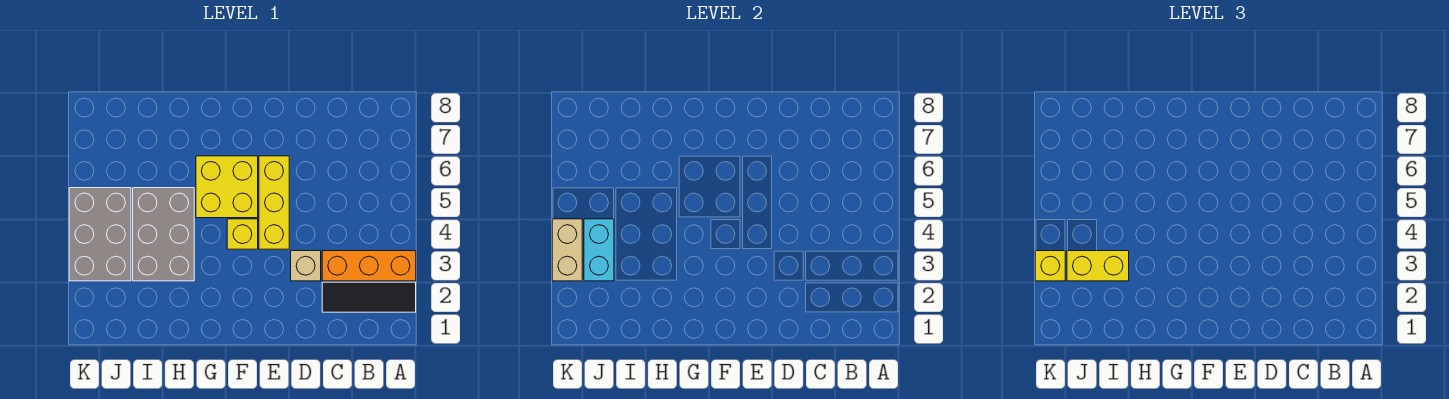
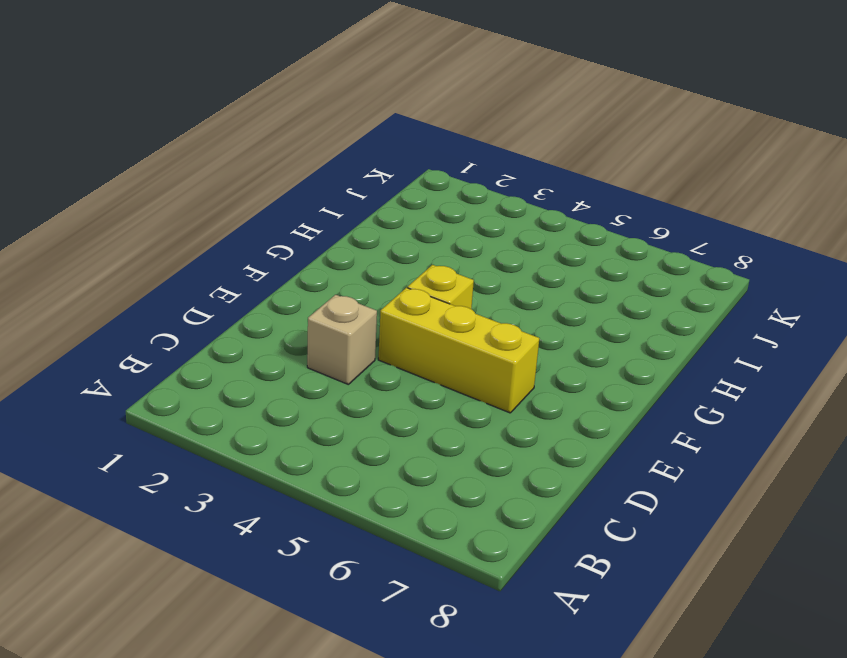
none -> black 1x3 tile [322,282,416,312]
none -> orange 1x3 brick [322,251,416,281]
none -> yellow 2x2 brick [196,156,258,218]

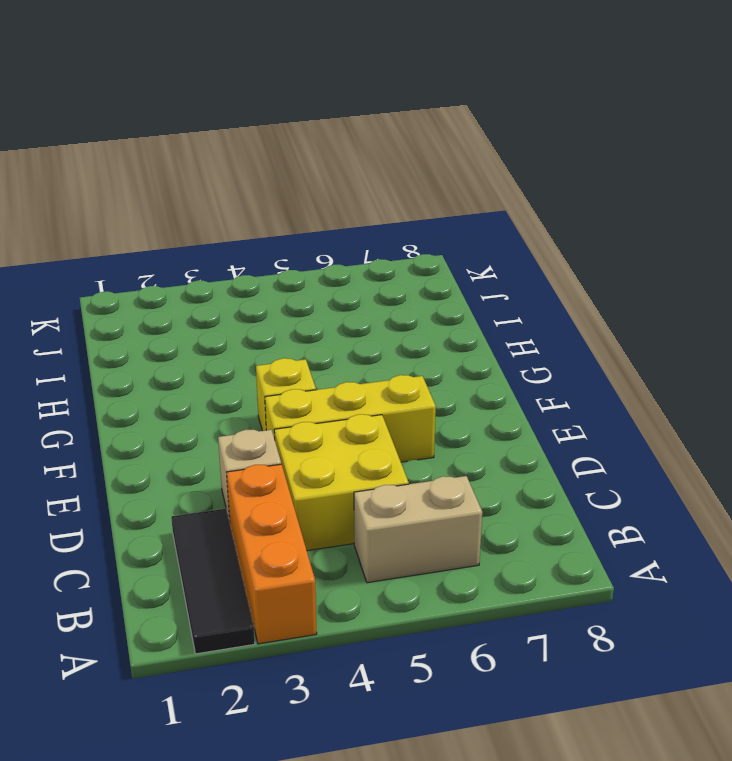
tan 1x2 brick [354,476,482,583] -> tan 1x2 brick moved to [552,219,582,281]
yellow 2x2 brick [274,414,409,551] -> yellow 2x2 brick moved to [196,156,258,218]
none -> grey 2x3 brick [133,188,194,281]
none -> grey 2x3 brick [69,188,131,281]
none -> cyan 1x2 brick [584,219,614,281]

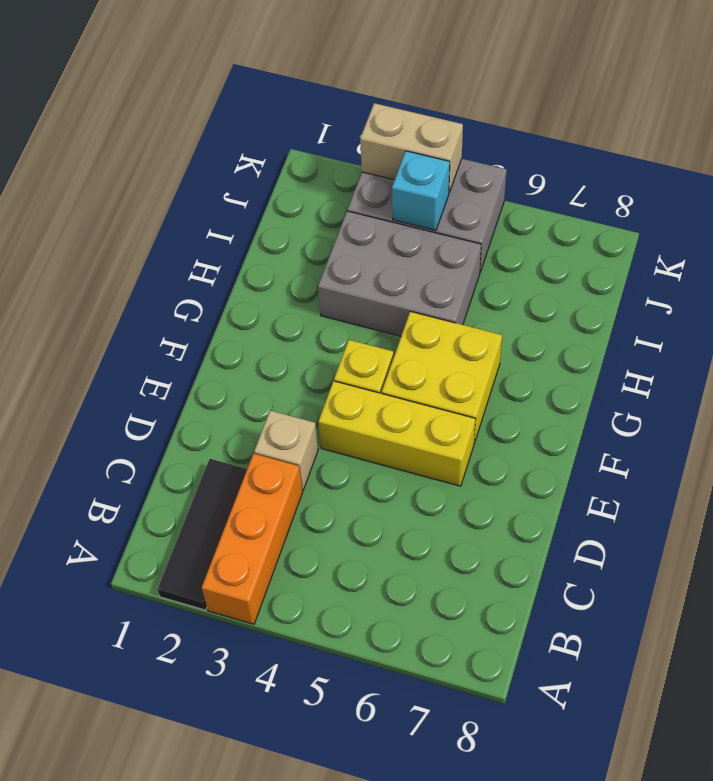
cyan 1x1 brick [392,151,450,231] -> cyan 1x2 brick [584,219,614,281]
none -> yellow 1x2 brick [1067,251,1129,281]
none -> yellow 1x1 brick [1035,251,1065,281]

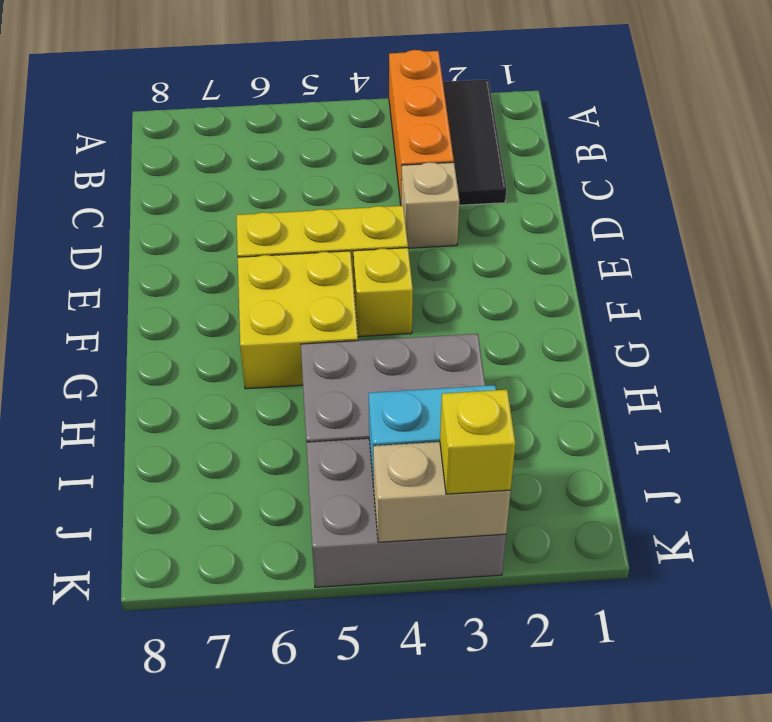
none -> yellow 1x2 brick [1067,251,1129,281]

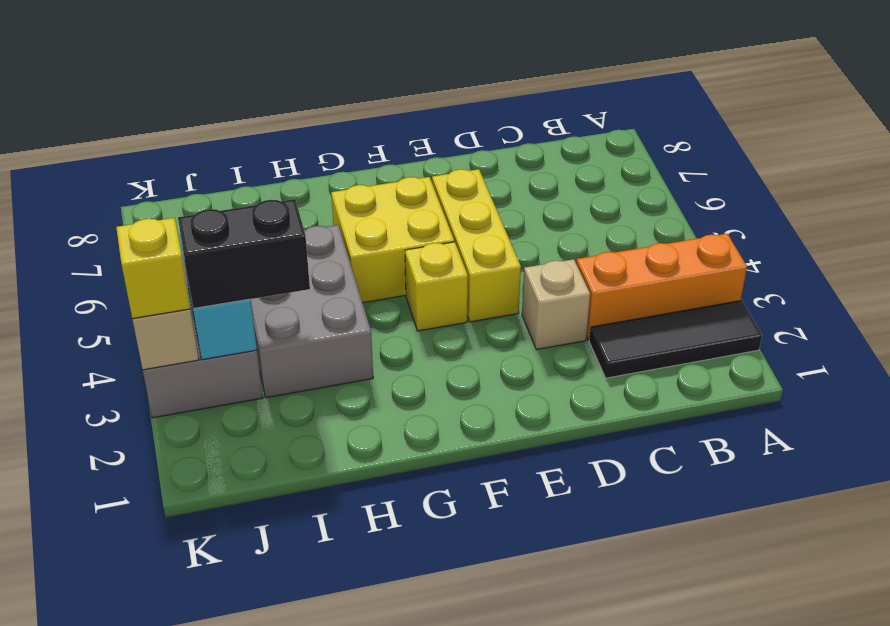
black 1x2 brick [178,199,310,309] -> yellow 1x2 brick [1067,251,1129,281]

